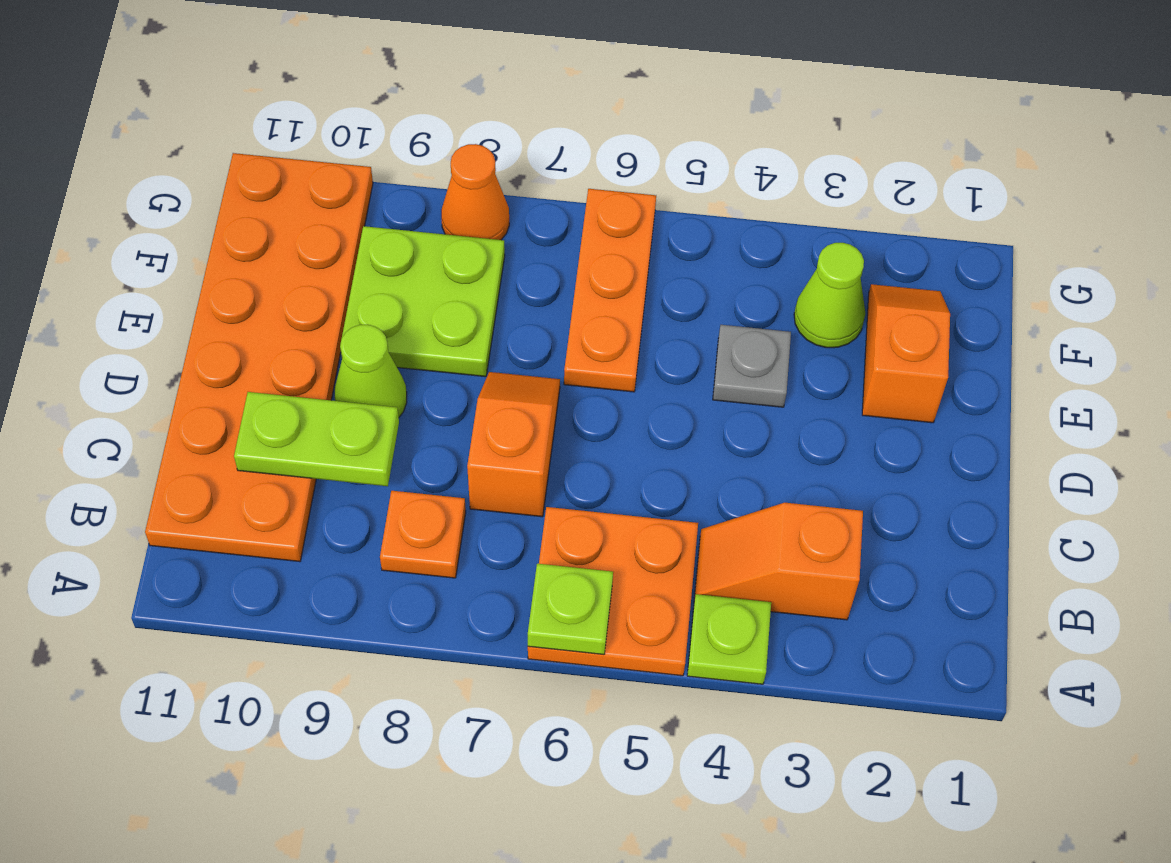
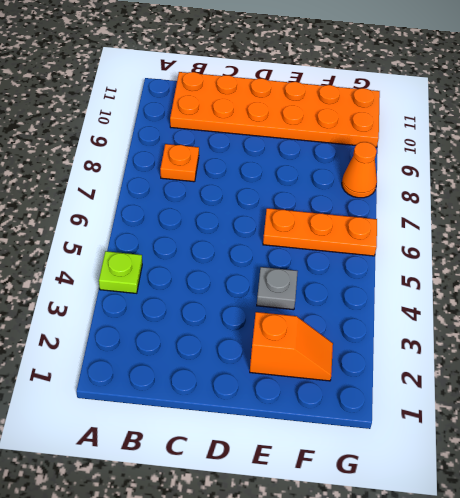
none -> orange 2x2 plate [528,507,698,676]
none -> orange 1x2 slope [694,503,863,620]
none -> orange 1x2 slope [467,372,560,517]

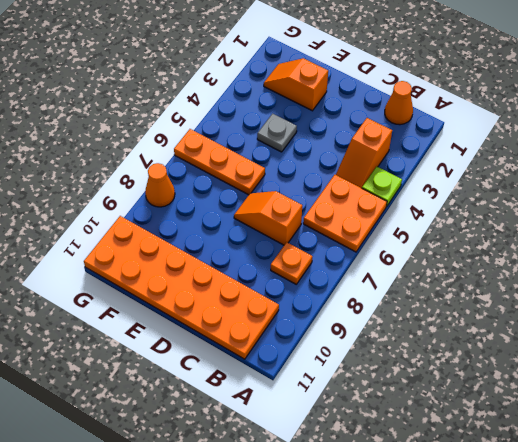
orange 1x1 cone [385,81,413,125] -> none
none -> lime 1x1 cone [335,324,407,417]
none -> lime 2x2 plate [340,226,505,377]
none -> lime 1x1 cone [794,243,865,348]

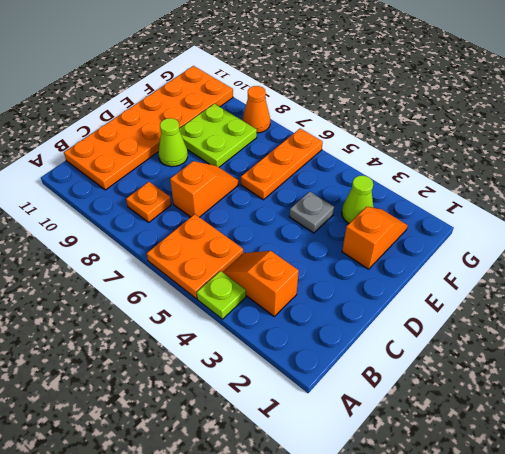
none -> lime 1x1 plate [528,564,613,654]
none -> lime 1x2 plate [234,392,399,486]

